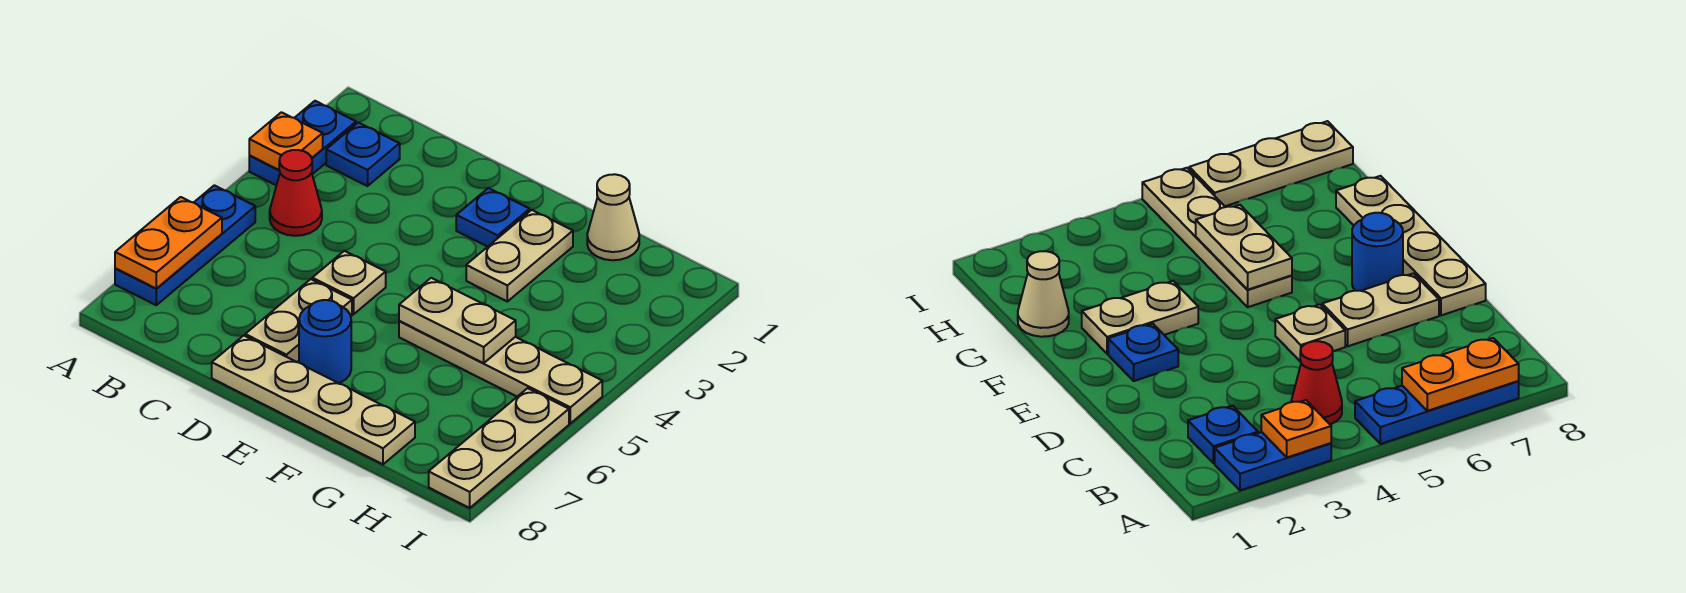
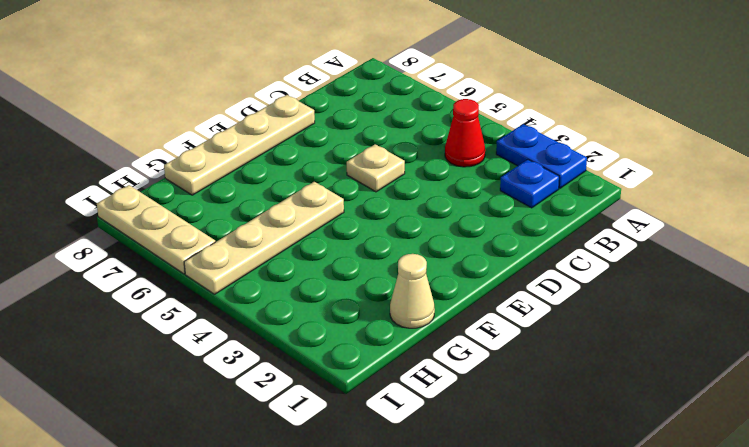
none -> blue 1x3 plate [115,185,255,305]
none -> tan 1x2 plate [245,279,352,362]
none -> blue 1x1 plate [456,188,530,247]

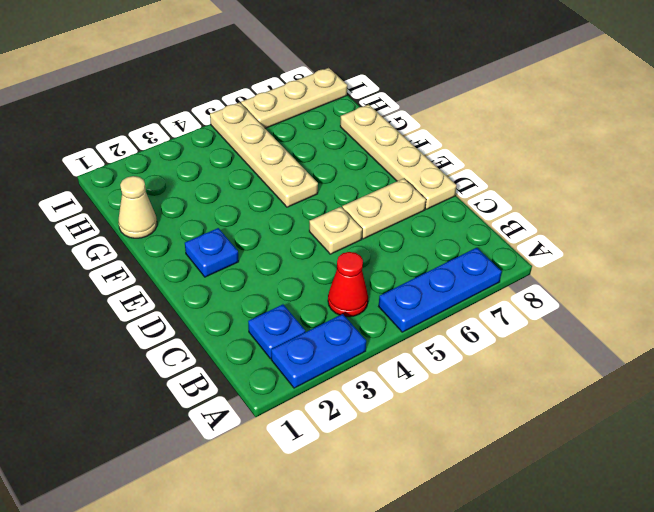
none -> blue 1x1 round brick [299,300,351,383]
none -> tan 1x2 plate [466,210,573,301]
none -> orange 1x1 plate [249,112,323,170]

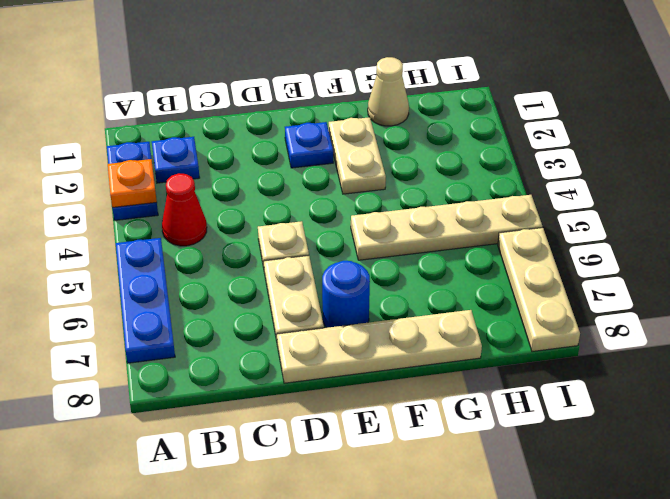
none -> orange 1x2 plate [115,197,222,288]
none -> tan 1x2 plate [399,278,516,363]

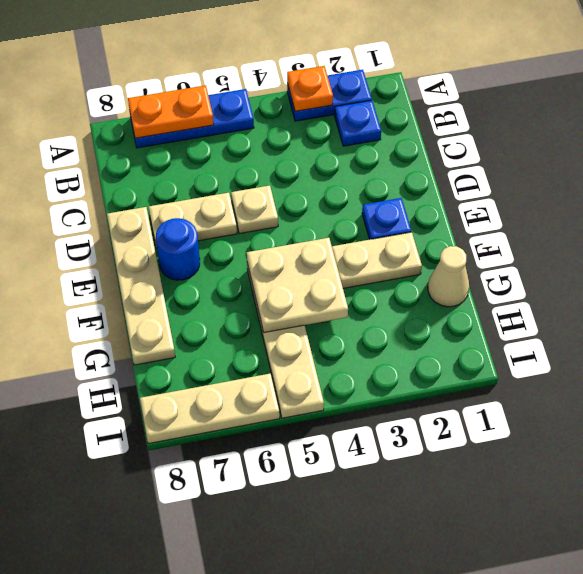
tan 2x2 plate [247,238,348,333] -> tan 1x2 plate [399,278,516,363]
none -> red 1x1 cone [270,150,322,236]

